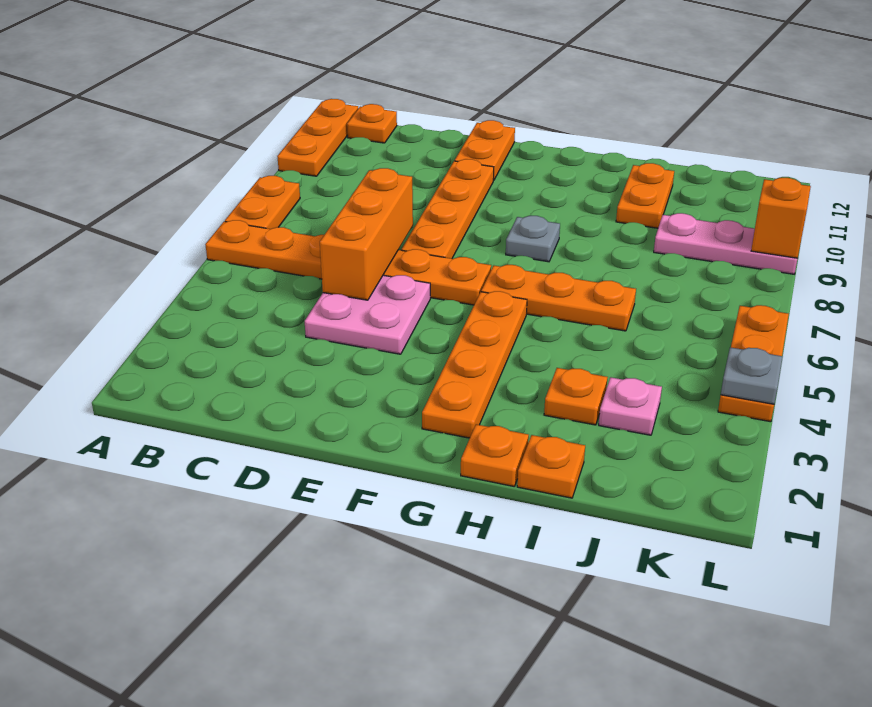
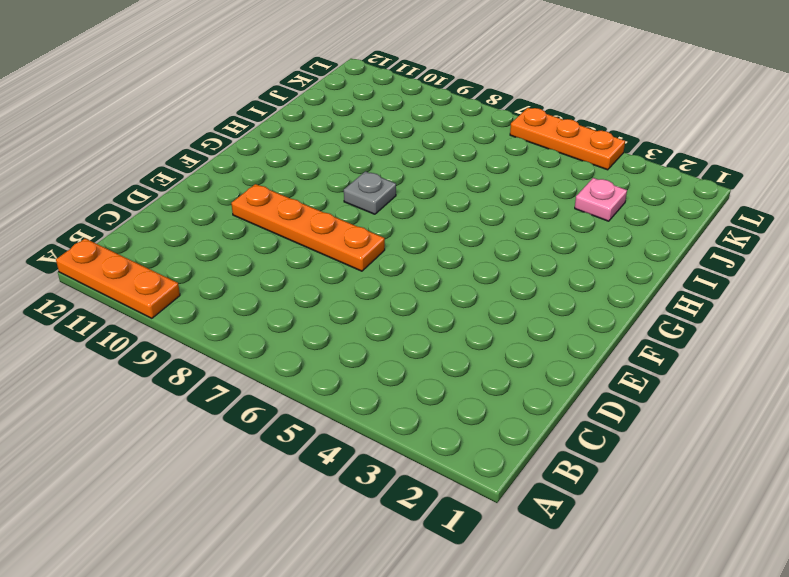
none -> orange 1x6 plate [205,220,491,305]
none -> orange 1x2 plate [225,176,300,229]
none -> orange 1x1 plate [347,104,397,143]

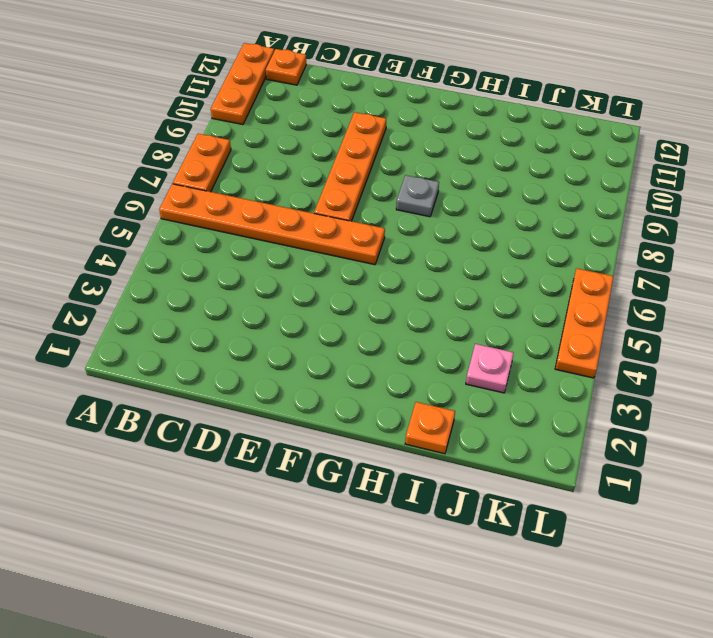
none -> pink 2x2 plate [305,275,430,354]
none -> orange 1x2 plate [455,120,515,181]
none -> orange 1x4 plate [422,291,527,438]

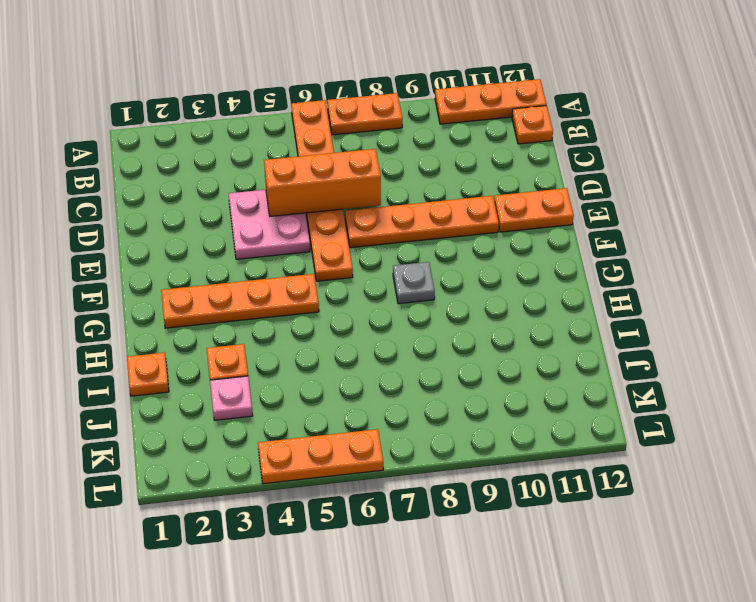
none -> orange 1x3 plate [481,265,636,331]
none -> orange 1x1 plate [461,424,529,486]
none -> orange 1x2 plate [616,163,674,228]

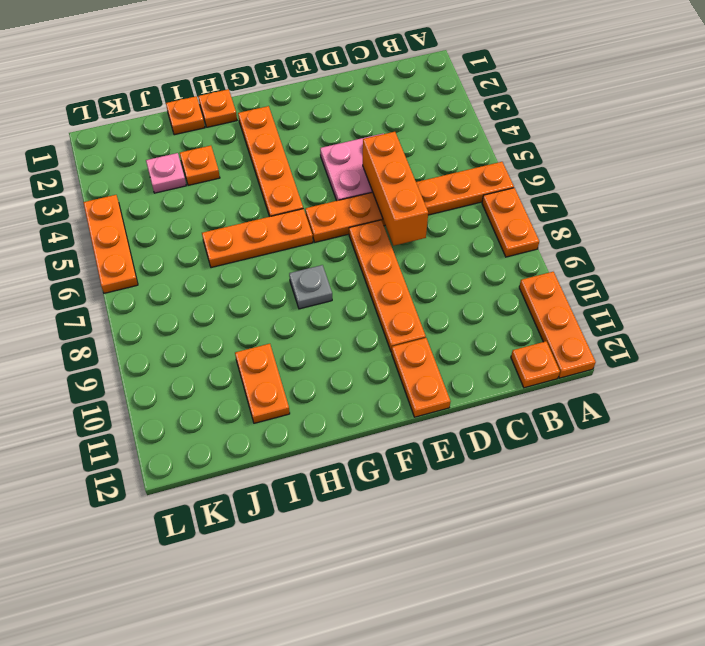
none -> pink 1x3 plate [654,213,797,274]
none -> grey 1x1 plate [721,347,783,404]
none -> orange 1x1 brick [751,178,811,258]

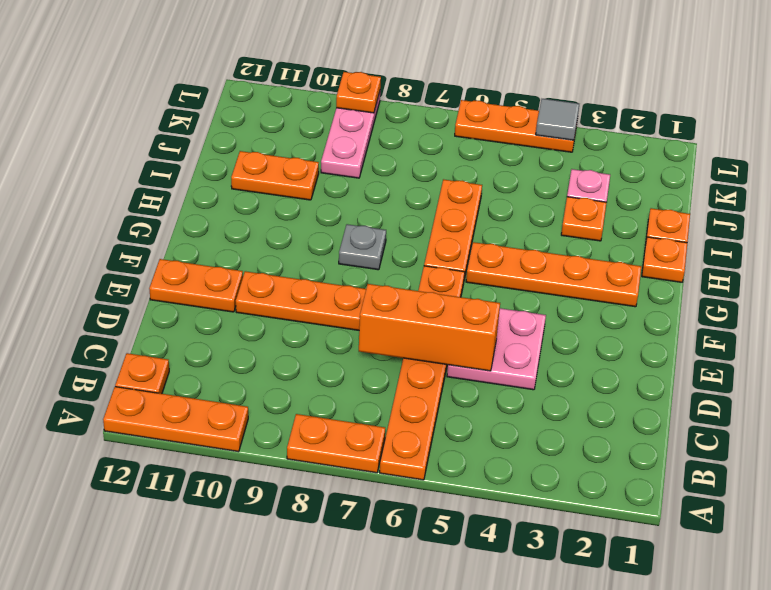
grey 1x1 tile [536,99,579,140] -> grey 1x1 plate [721,347,783,404]
orange 1x1 plate [336,72,381,113] -> orange 1x1 brick [751,178,811,258]

